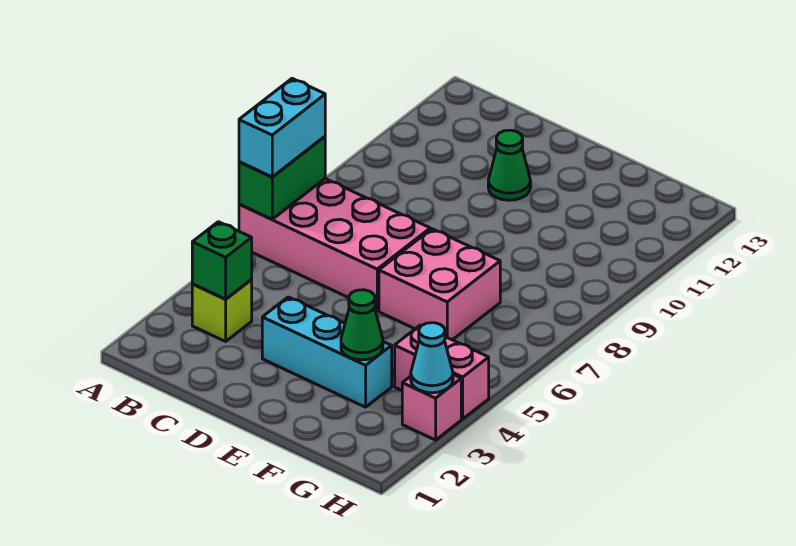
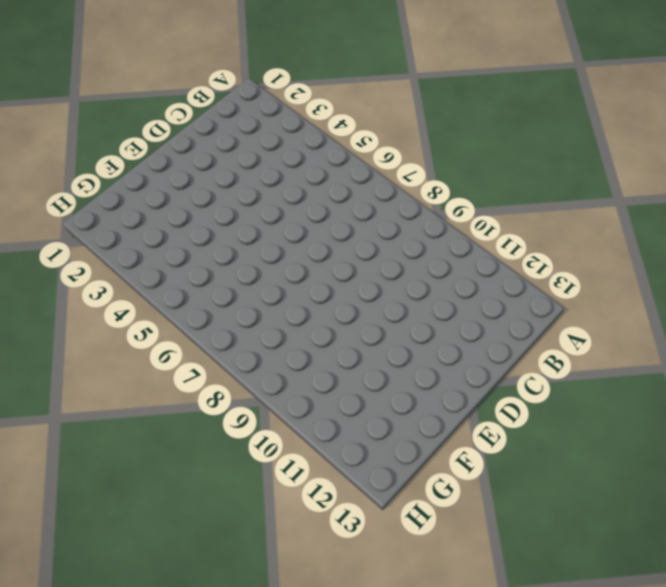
none -> pink 2x4 brick [239,179,430,311]
none -> lime 1x1 brick [192,280,252,341]
none -> cyan 1x3 brick [262,297,392,407]

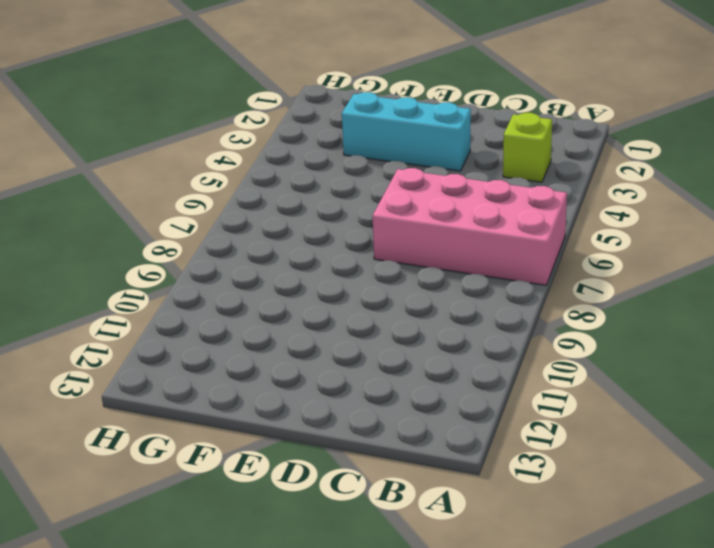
none -> green 1x1 cone [488,130,531,200]
none -> pink 2x2 brick [379,229,500,340]
none -> pink 1x2 brick [395,325,489,419]

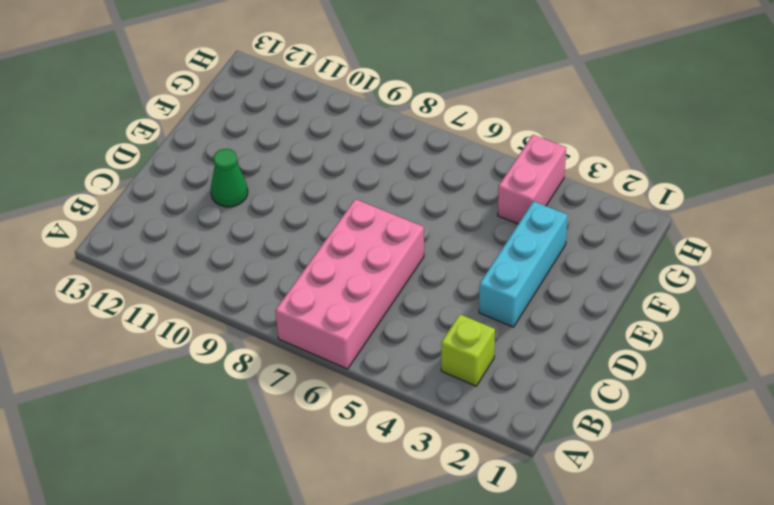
none -> pink 2x2 brick [379,229,500,340]
none -> pink 1x1 brick [402,374,461,440]
none -> green 1x2 brick [239,137,325,219]

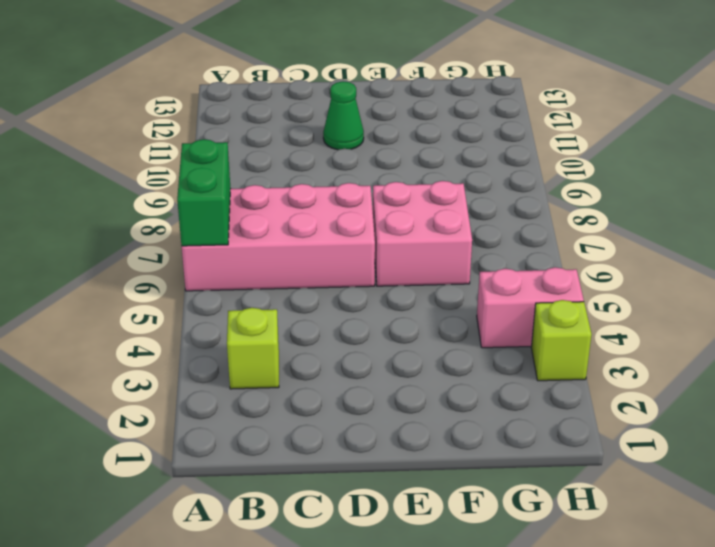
lime 1x1 brick [531,300,592,381] -> pink 1x1 brick [402,374,461,440]
none -> cyan 1x3 brick [262,297,392,407]
none -> green 1x1 brick [192,222,252,299]
none -> green 1x1 cone [341,290,383,360]

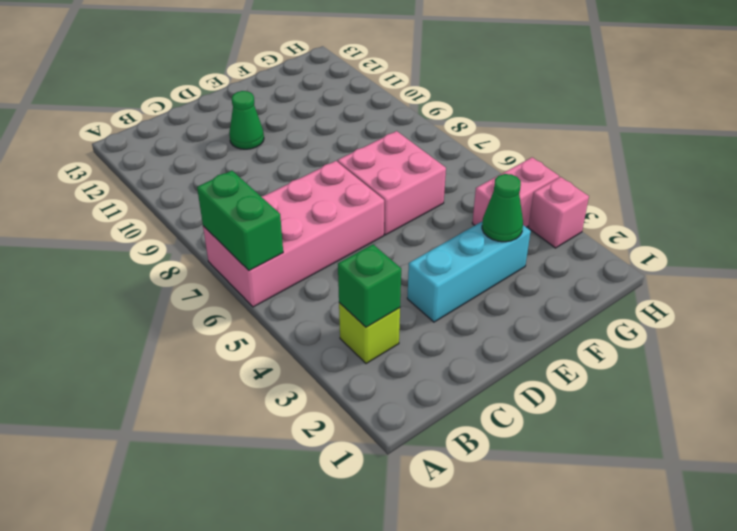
none -> cyan 1x1 cone [411,323,453,393]
none -> cyan 1x2 brick [239,79,325,177]

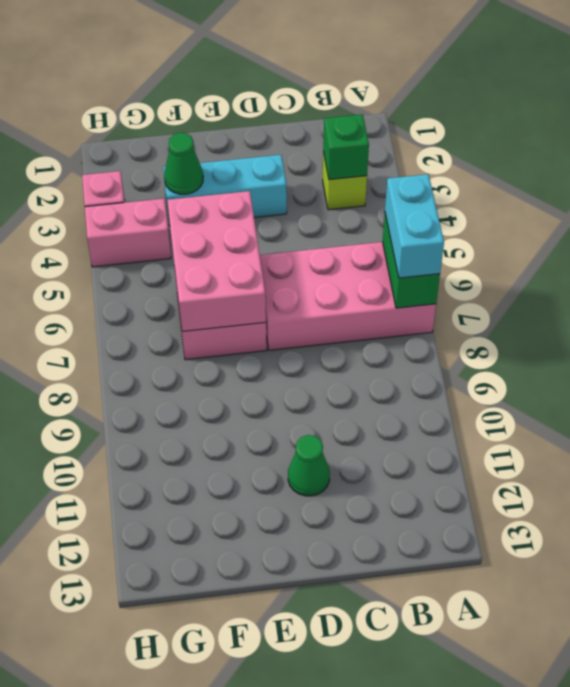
pink 2x3 brick [167,191,266,332] -> none
none -> cyan 1x1 cone [411,323,453,393]

